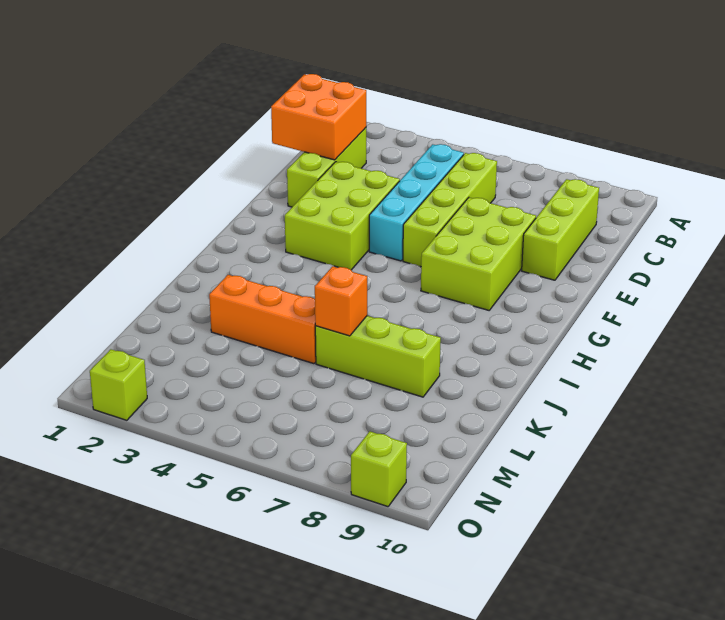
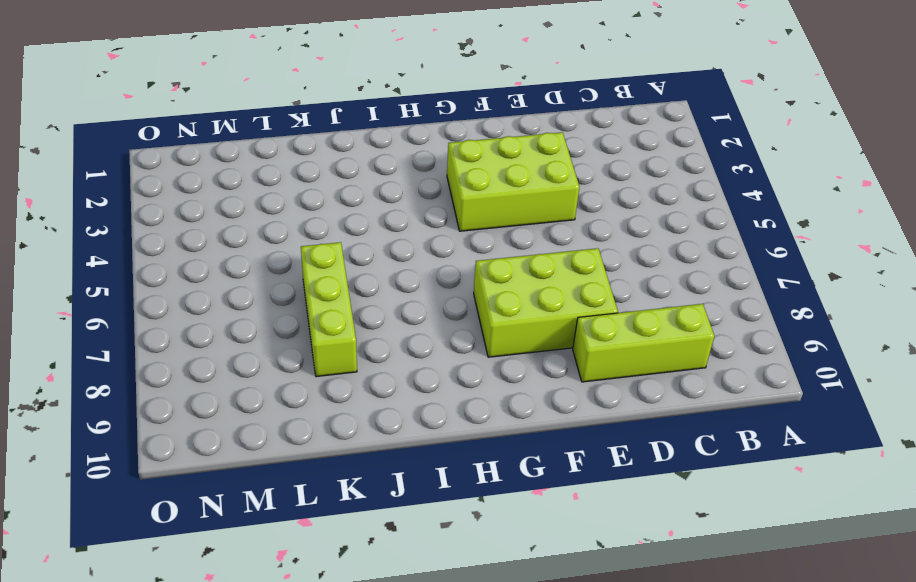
none -> lime 1x3 brick [287,128,366,207]
none -> cyan 1x4 brick [369,144,464,261]
none -> lime 1x4 brick [403,153,497,267]

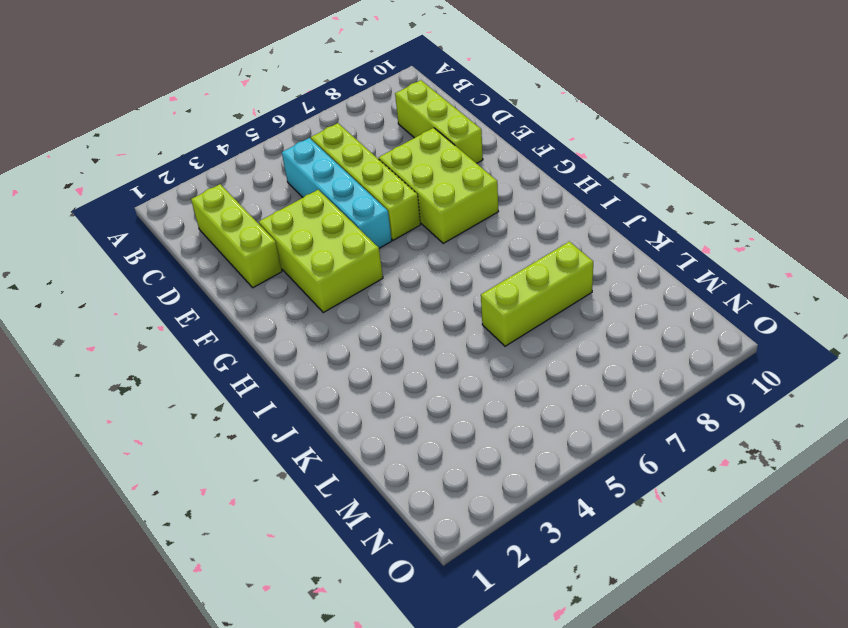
none -> orange 1x3 brick [209,275,316,364]
none -> lime 1x1 brick [90,349,147,420]
none -> lime 1x1 brick [351,431,407,507]

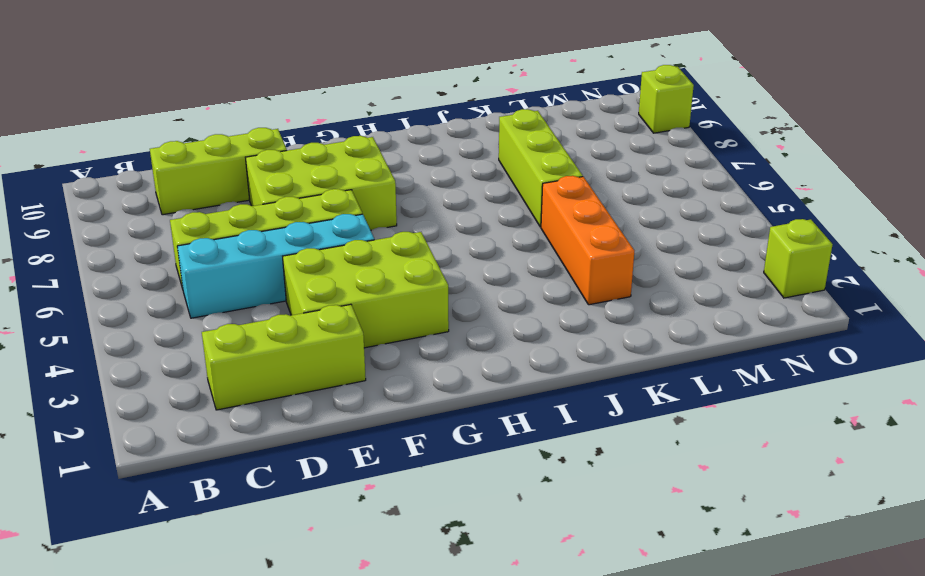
none -> orange 2x2 brick [271,74,366,160]
none -> orange 1x1 brick [315,266,367,336]

